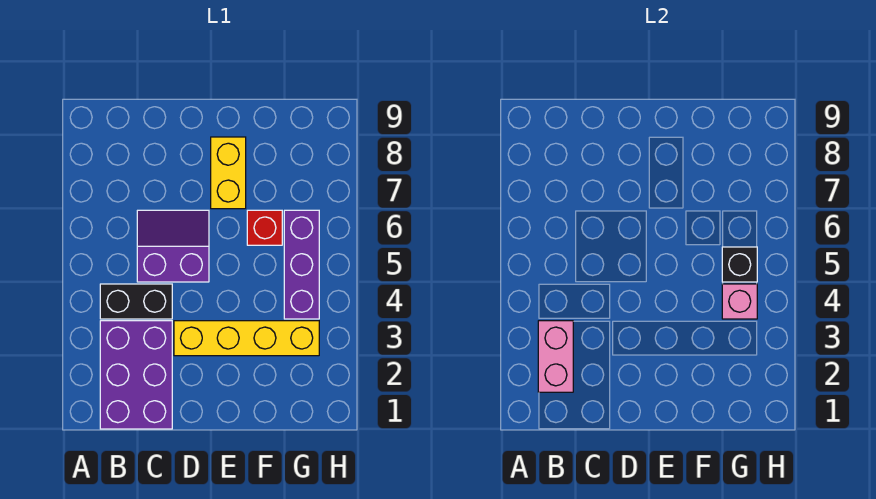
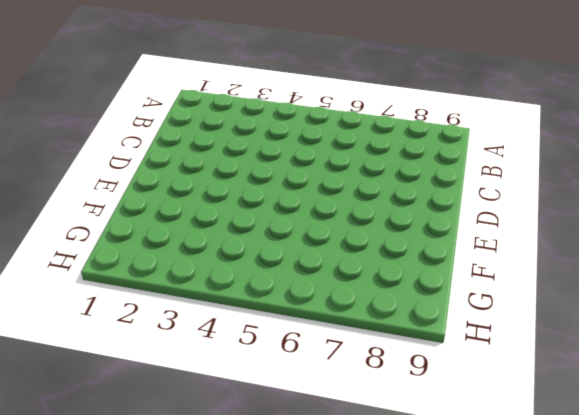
none -> purple 2x3 brick [100,321,172,429]
none -> black 1x2 brick [100,284,172,319]

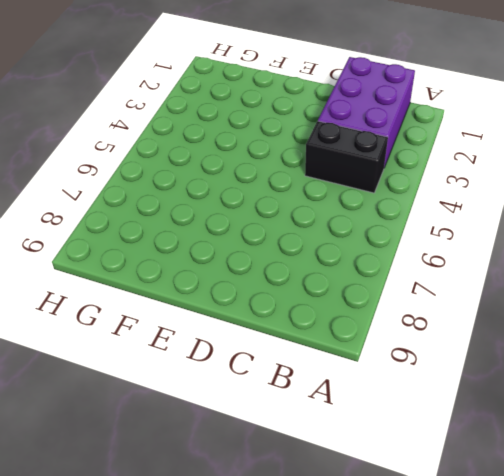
none -> purple 2x2 slope [137,210,209,282]
none -> yellow 1x4 brick [174,321,319,356]

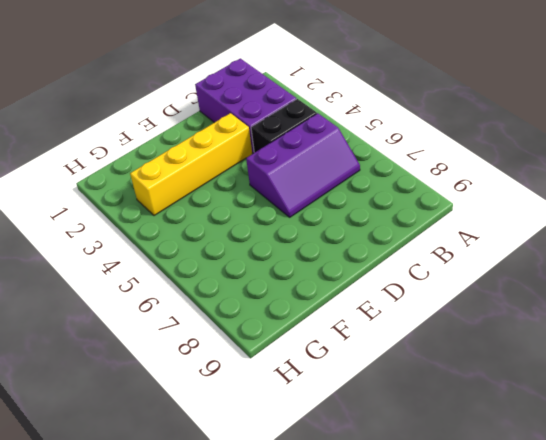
purple 2x3 slope [246,113,360,217] -> purple 2x2 slope [137,210,209,282]
none -> yellow 1x2 brick [211,137,246,209]
none -> red 1x1 brick [247,210,282,245]

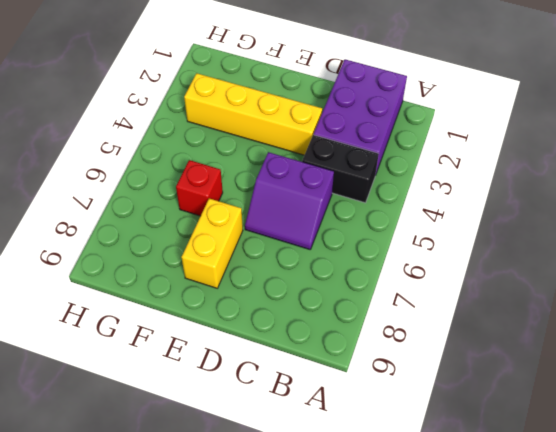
none -> purple 1x3 brick [284,210,319,319]
none -> pink 1x2 brick [538,321,573,392]

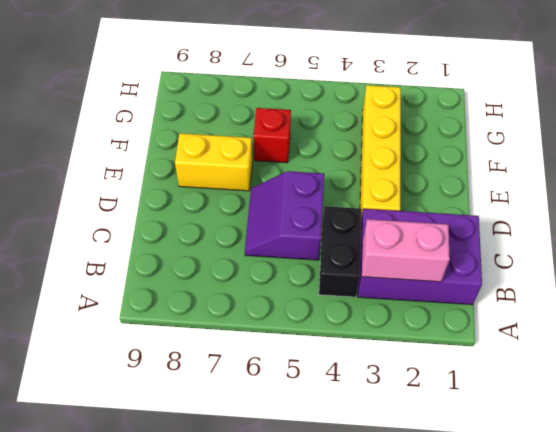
none -> purple 1x3 brick [284,210,319,319]
none -> pink 1x1 brick [722,284,757,319]

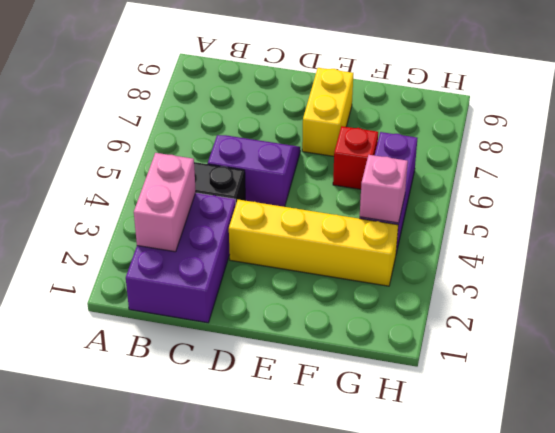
none -> black 1x1 brick [722,247,757,282]

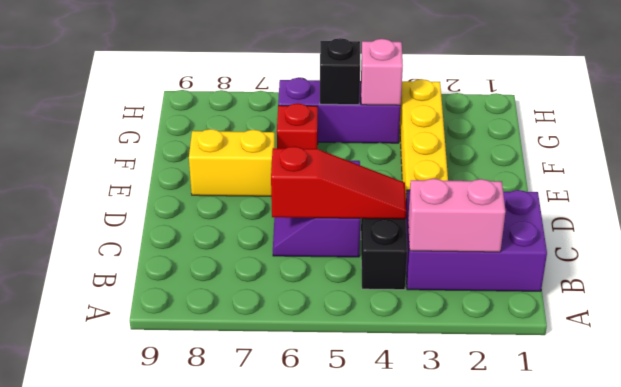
red 1x3 slope [271,146,406,219] -> none

